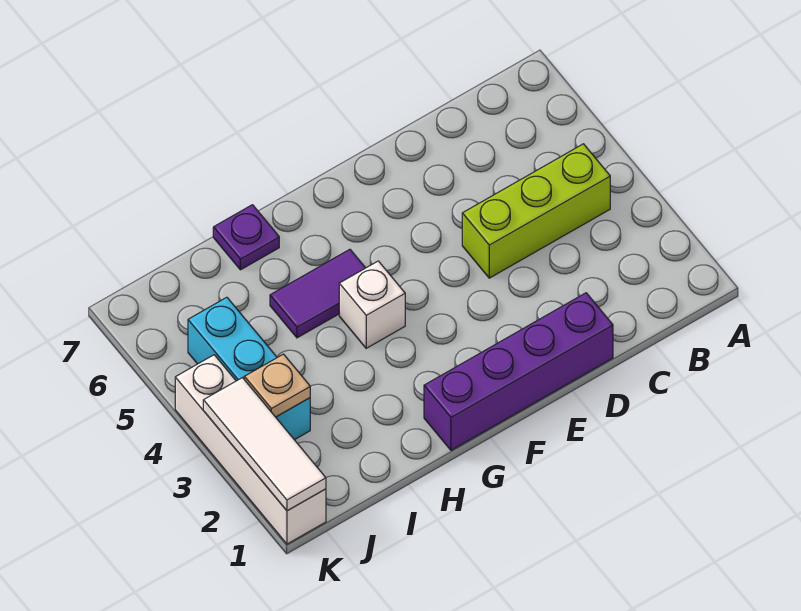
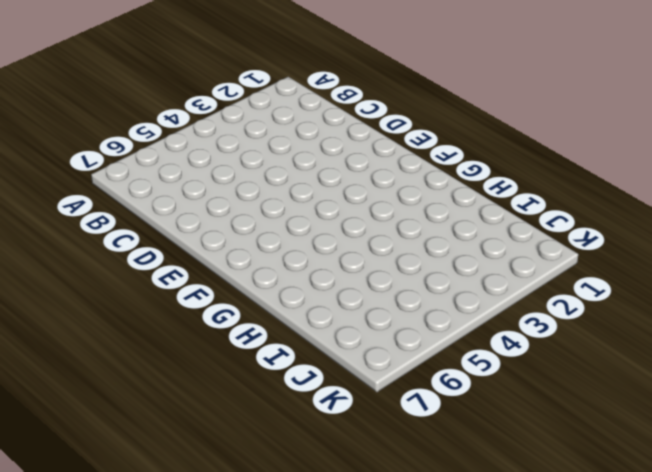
none -> lime 1x3 brick [462,144,610,278]
none -> purple 1x4 brick [424,293,613,450]

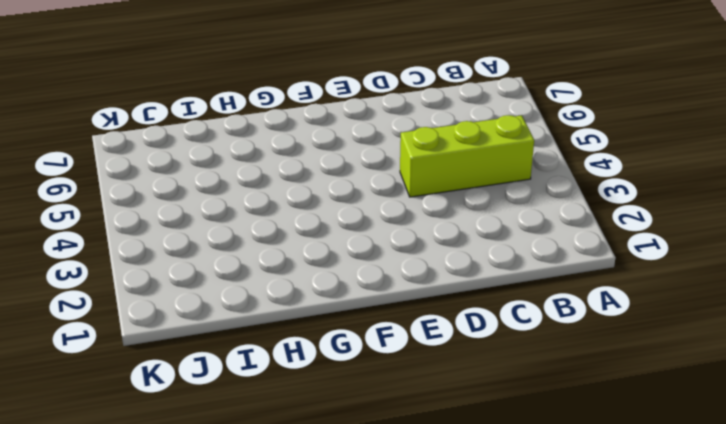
none -> purple 1x4 brick [424,293,613,450]
none -> white 1x1 brick [339,261,405,348]

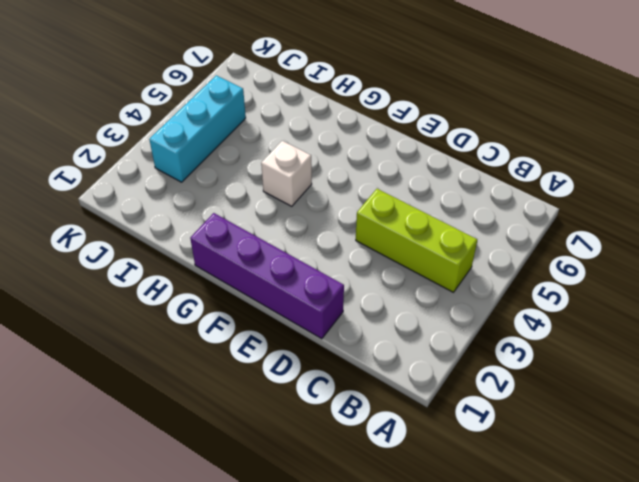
none -> purple 1x2 tile [270,249,365,338]
none -> purple 1x1 plate [213,205,279,270]

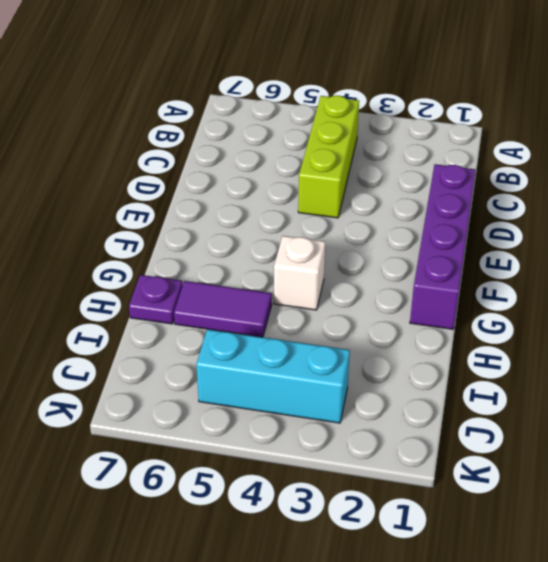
purple 1x2 tile [174,281,272,337] -> purple 1x2 tile turned to [270,249,365,338]
none -> white 1x4 brick [175,355,326,544]
none -> tan 1x1 plate [244,354,310,417]

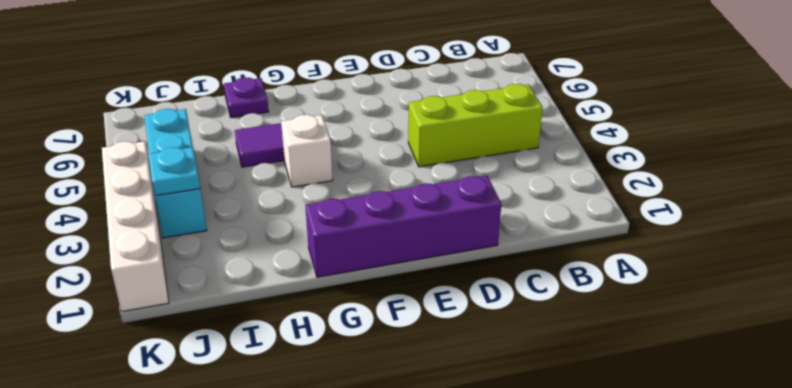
cyan 1x1 plate [149,147,200,196] -> tan 1x1 plate [244,354,310,417]
none -> white 1x3 tile [203,378,326,511]

